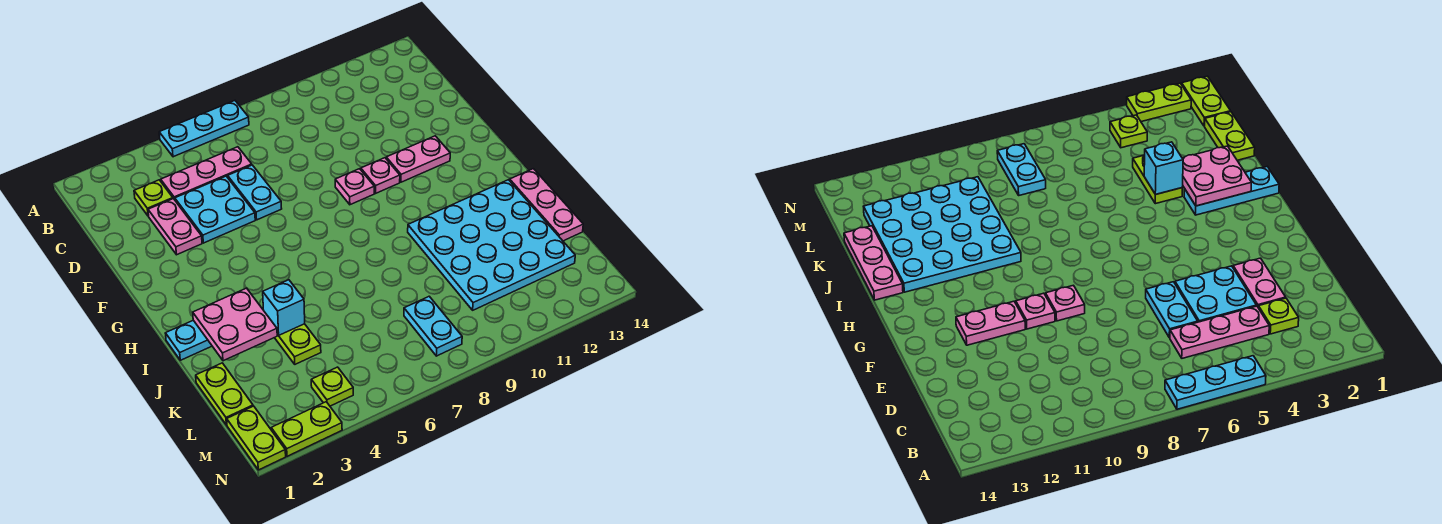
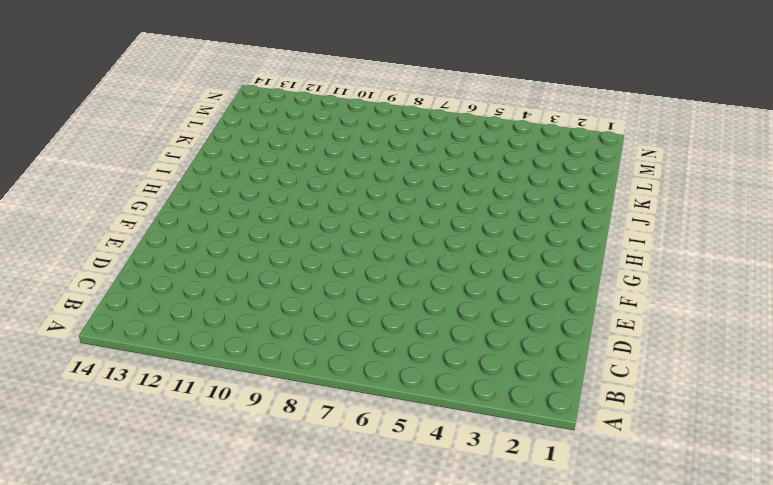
none -> cyan 1x3 plate [159,101,249,157]
none -> lime 1x1 plate [134,180,173,216]
none -> pink 1x3 plate [161,147,252,200]

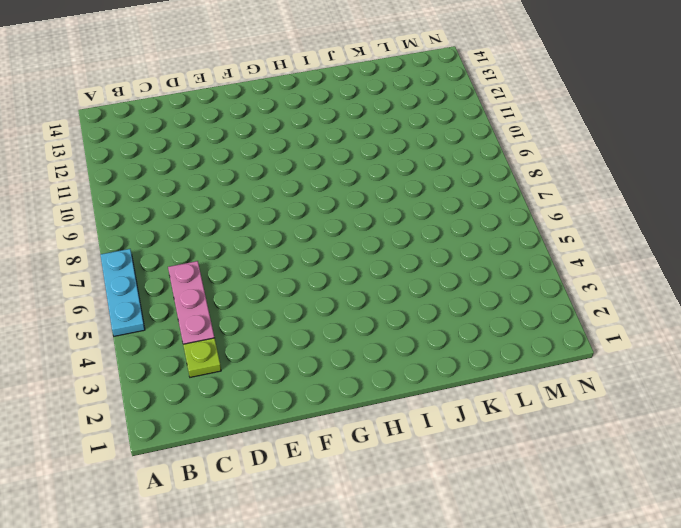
none -> pink 1x2 plate [148,199,202,255]
none -> cyan 2x2 plate [175,176,255,243]
none -> cyan 1x2 plate [228,165,282,220]

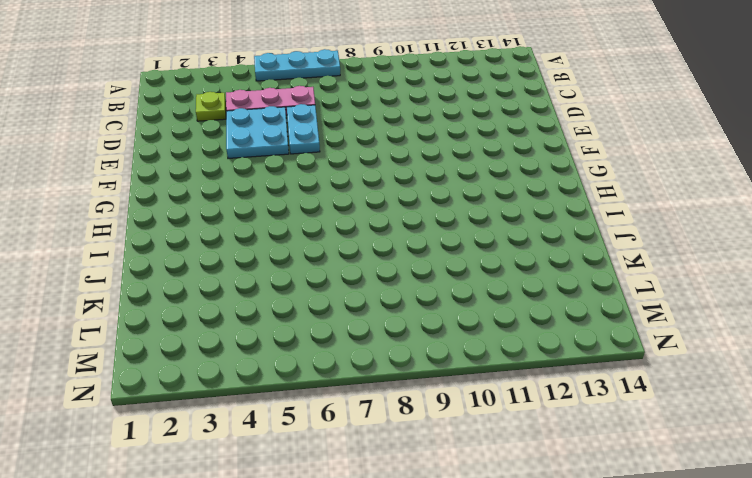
none -> pink 1x2 plate [148,199,202,255]
none -> pink 1x1 plate [335,169,374,205]
none -> pink 1x1 plate [361,158,400,193]

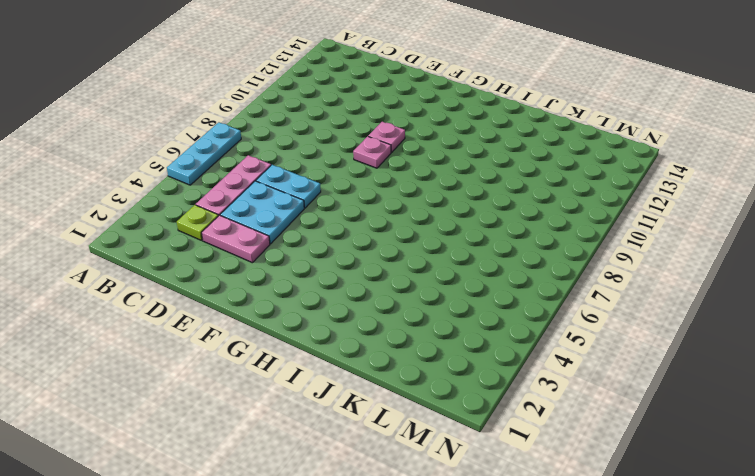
none -> pink 1x2 plate [386,136,450,182]
none -> cyan 1x3 plate [165,320,212,360]
none -> cyan 4x4 plate [408,180,575,310]

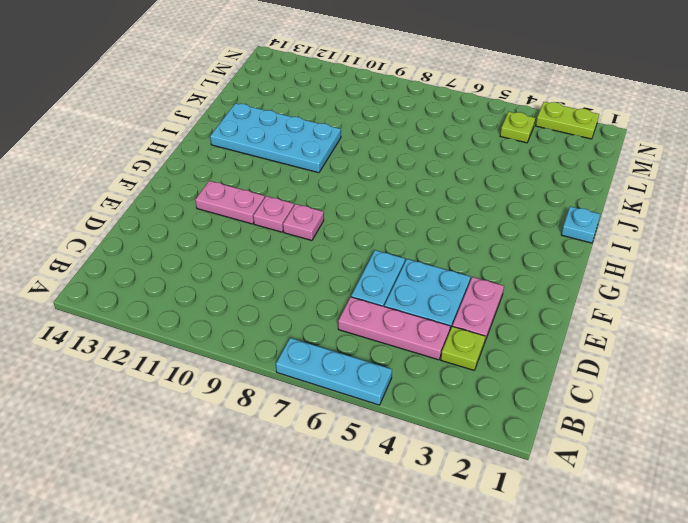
cyan 1x1 plate [561,207,600,243] -> cyan 1x3 plate [165,320,212,360]
cyan 2x4 plate [210,103,341,173] -> cyan 4x4 plate [408,180,575,310]
none -> pink 1x3 plate [510,169,583,241]
none -> lime 1x2 plate [275,324,321,364]
none -> lime 1x2 plate [196,363,253,425]

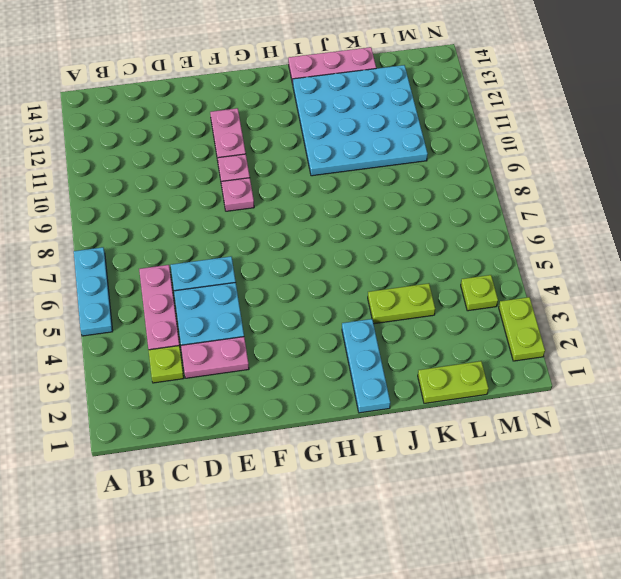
none -> cyan 1x2 plate [404,296,462,356]
none -> lime 1x2 plate [227,406,286,470]
none -> pink 2x2 plate [193,288,277,361]

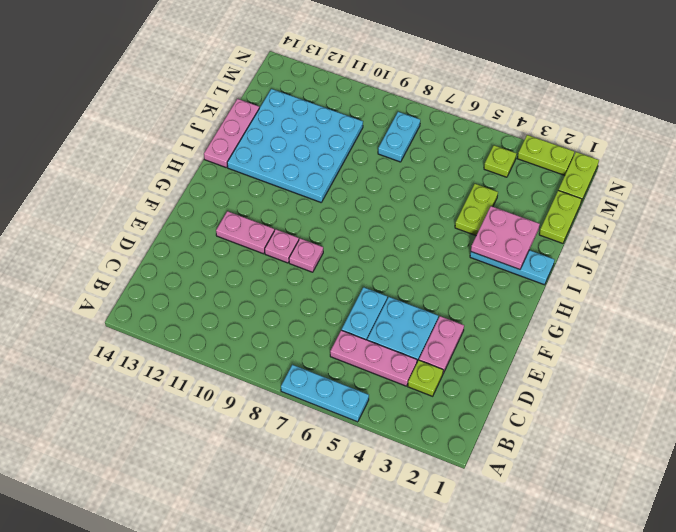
none -> cyan 1x1 brick [263,280,305,335]

